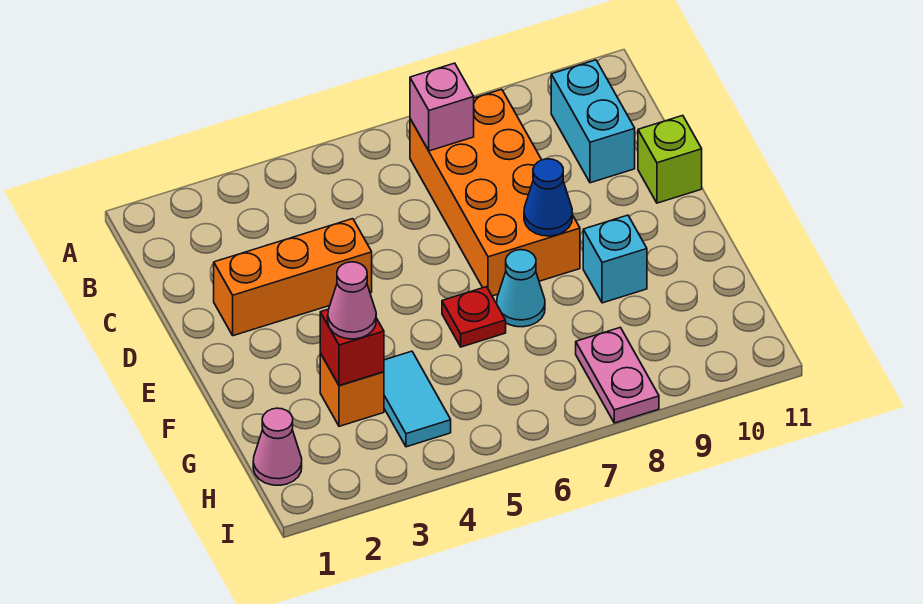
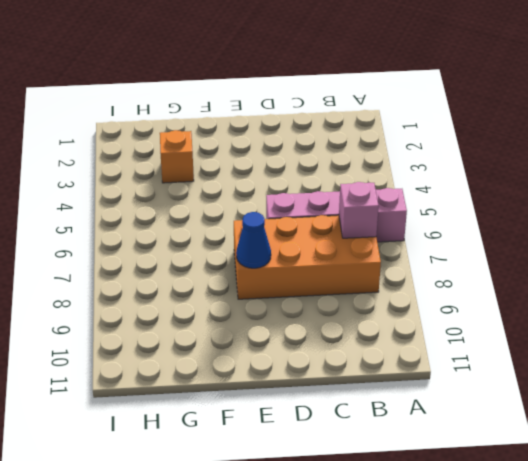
pink 1x4 brick [266,188,407,242] -> none
none -> cyan 1x2 brick [551,60,635,183]
none -> orange 1x3 brick [214,219,372,336]
none -> lime 1x1 brick [638,116,702,203]

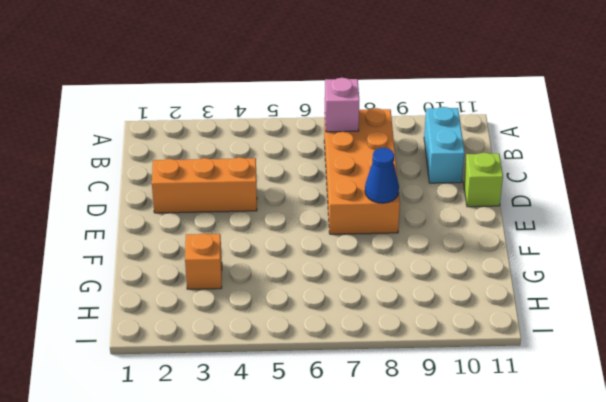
none -> red 1x1 plate [442,287,506,347]
none -> cyan 1x1 cone [497,250,545,327]
none -> cyan 1x1 brick [583,215,647,303]

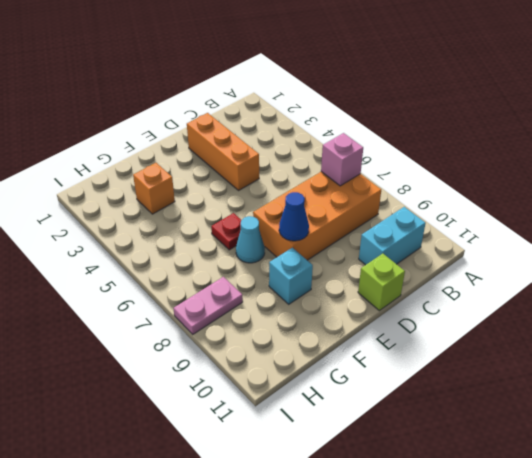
none -> cyan 1x2 tile [384,351,451,447]
none -> pink 1x1 cone [253,408,302,485]
none -> red 1x1 brick [320,309,384,386]

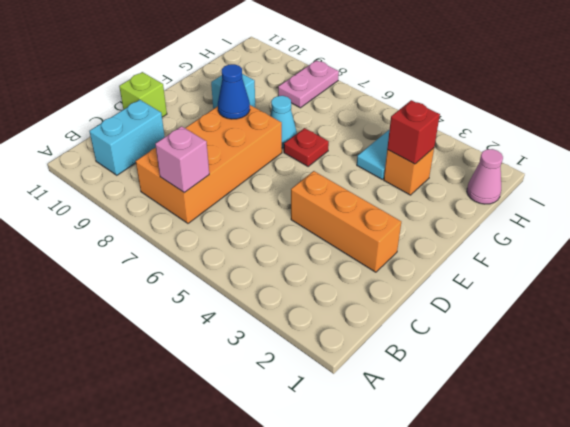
none -> pink 1x1 cone [328,262,376,339]

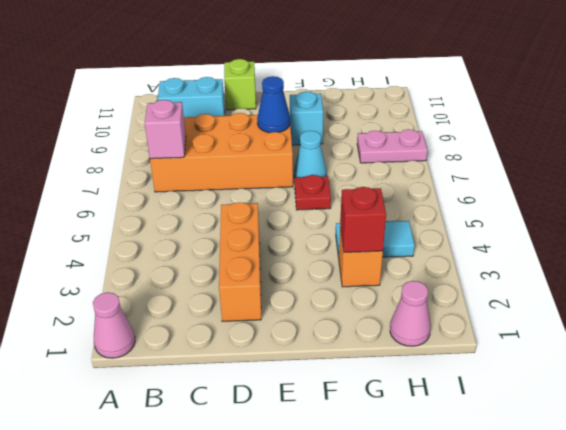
pink 1x1 cone [93,292,135,358] -> pink 1x1 cone moved to [328,262,376,339]

